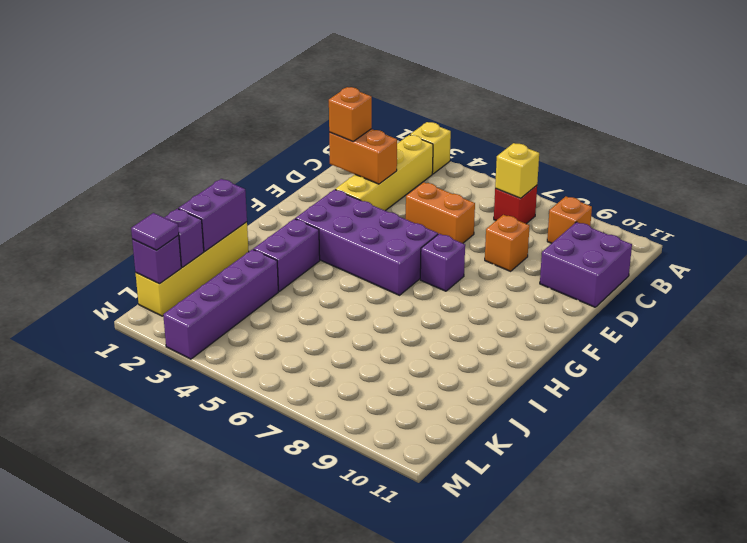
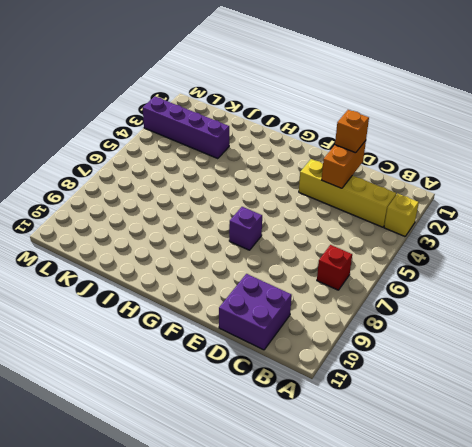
none -> orange 1x1 brick [547,196,592,243]
none -> orange 1x2 brick [406,182,475,243]
none -> orange 1x1 brick [485,215,530,271]

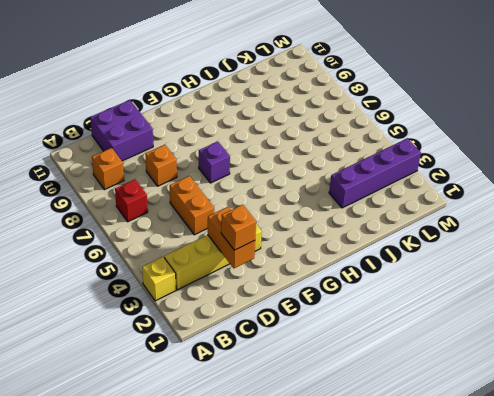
none -> purple 2x4 brick [295,190,438,295]
none -> purple 1x2 brick [254,219,320,291]
none -> yellow 1x4 brick [136,222,249,316]

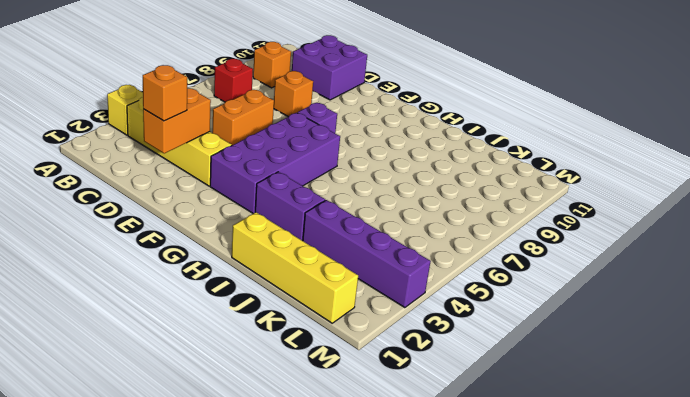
none -> yellow 1x1 brick [495,143,539,198]
none -> purple 1x2 brick [178,179,247,251]
none -> purple 1x1 brick [164,209,204,267]

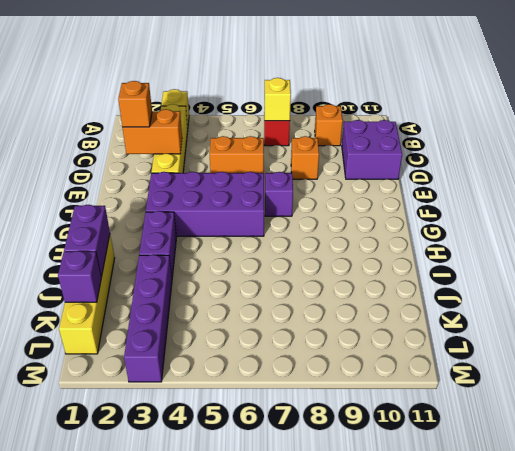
none -> purple 1x1 brick [132,235,181,284]
none -> purple 1x1 tile [131,213,179,250]

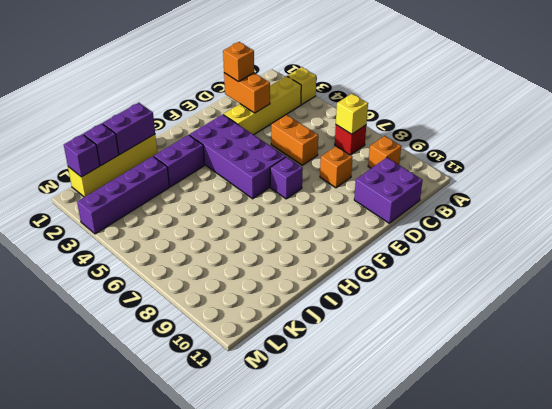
none -> purple 1x1 tile [131,213,179,250]

